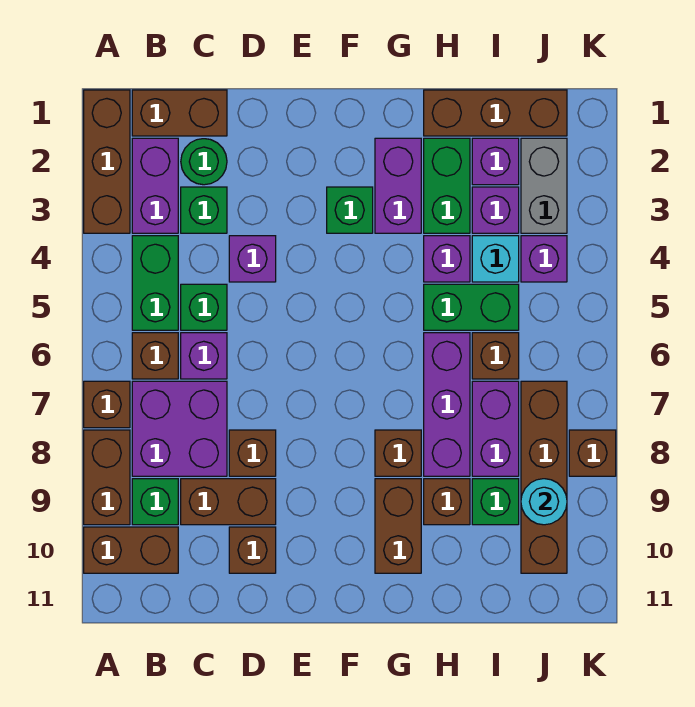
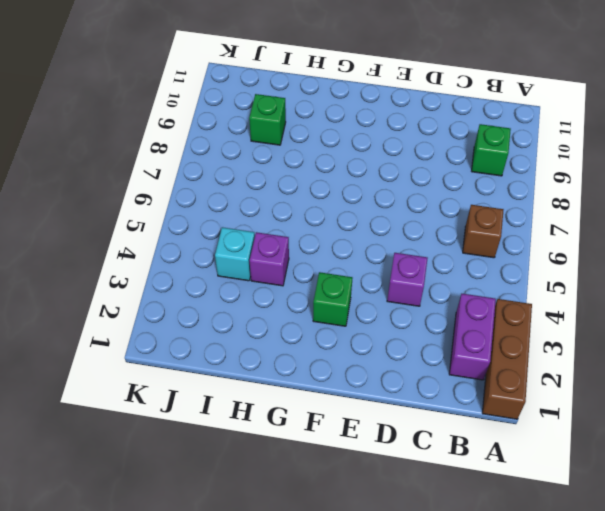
none -> brown 1x1 brick [84,381,130,428]
none -> brown 1x2 brick [84,430,130,525]
none -> brown 1x2 brick [84,527,178,573]
none -> brown 1x2 brick [132,90,227,136]

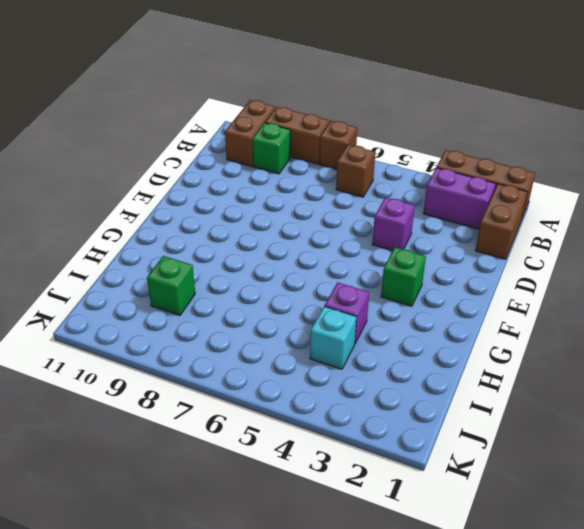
none -> green 1x2 brick [132,236,178,330]
none -> purple 2x2 brick [132,381,227,476]
none -> green 1x1 round brick [181,139,227,185]
none -> green 1x1 brick [181,187,227,233]

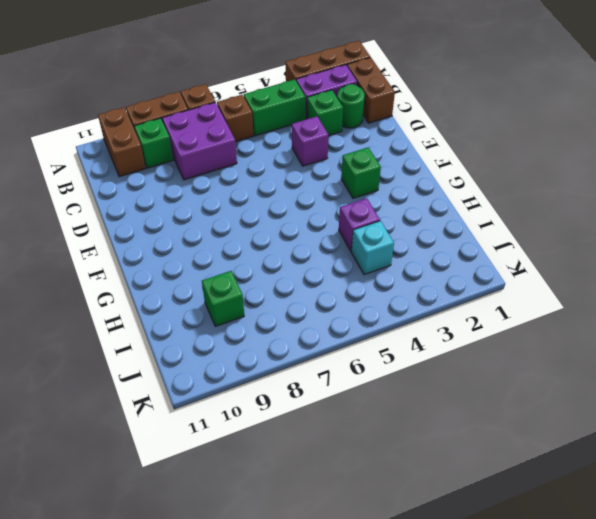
none -> green 1x1 brick [181,284,227,330]
none -> purple 1x1 brick [181,333,227,379]
none -> brown 1x2 brick [181,479,276,525]
none -> brown 1x1 brick [229,430,276,476]

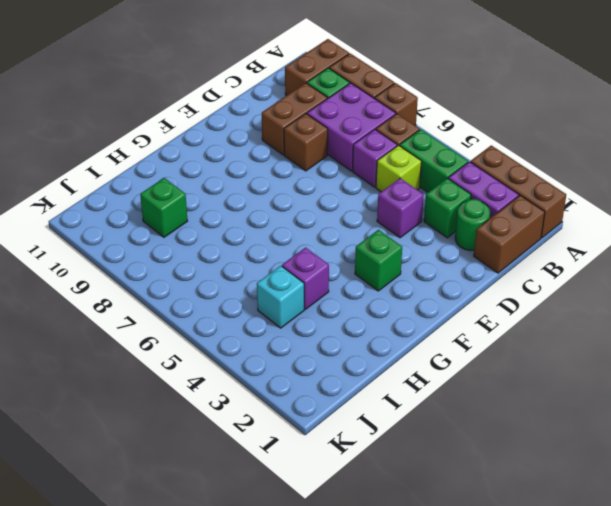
lime 1x1 brick [376,145,422,192] -> green 1x1 brick [181,284,227,330]
none -> brown 1x1 brick [229,527,276,573]
none -> purple 1x2 brick [375,138,421,233]
none -> brown 1x1 brick [375,430,421,476]
none -> brown 1x2 brick [375,479,421,573]

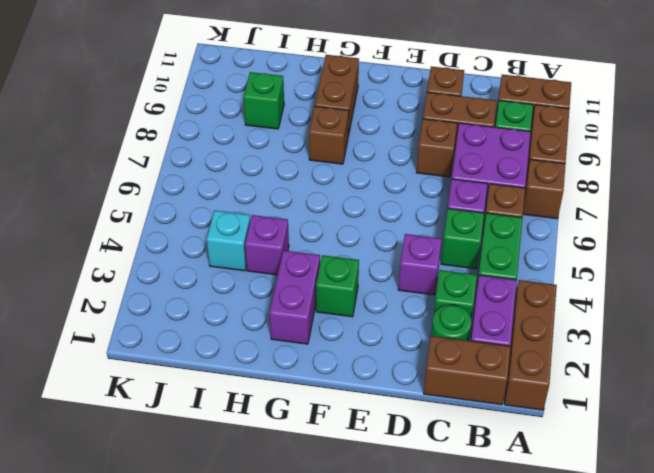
none -> brown 1x3 brick [424,90,567,136]
none -> green 1x2 brick [424,138,470,233]
none -> green 1x2 brick [424,284,519,330]
none -> purple 1x3 brick [424,333,470,476]

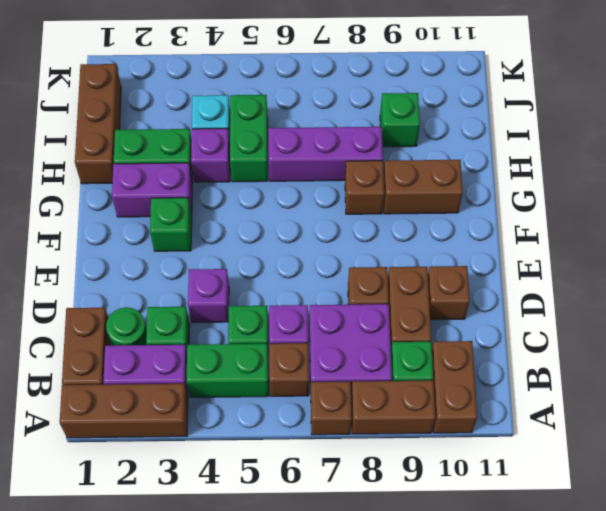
none -> brown 1x1 brick [424,479,470,525]
none -> purple 1x1 brick [472,138,519,185]
none -> purple 1x1 brick [472,187,519,233]
none -> brown 1x1 brick [472,333,519,379]

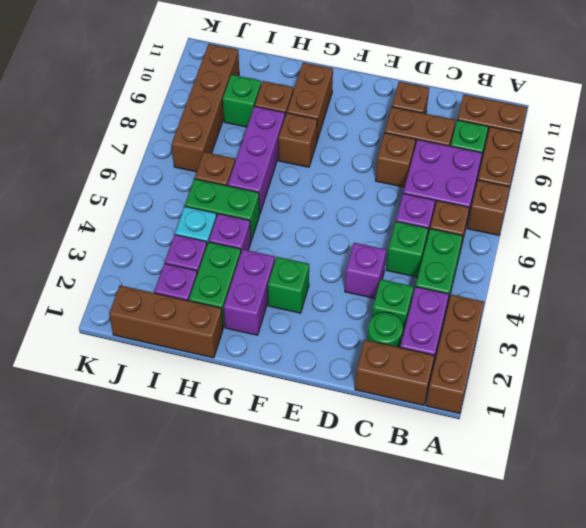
none -> purple 1x2 brick [472,381,519,476]
none -> grey 1x2 brick [521,138,567,233]
none -> purple 1x1 brick [521,236,567,282]
none -> brown 1x1 brick [569,430,616,476]

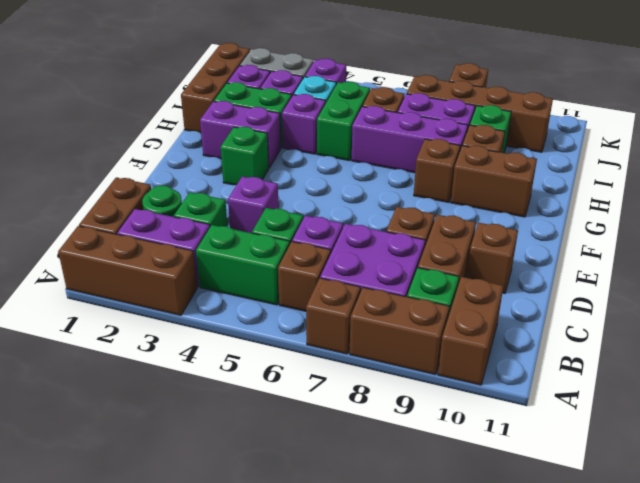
none -> cyan 1x1 round brick [521,479,567,525]

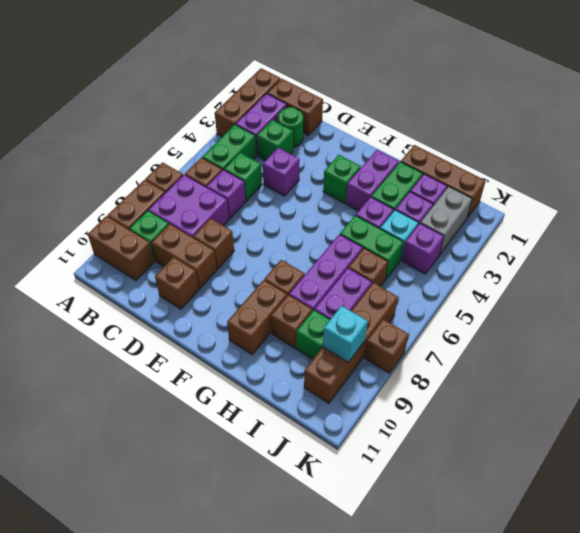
cyan 1x1 brick [323,306,368,362] -> cyan 1x1 round brick [521,479,567,525]

